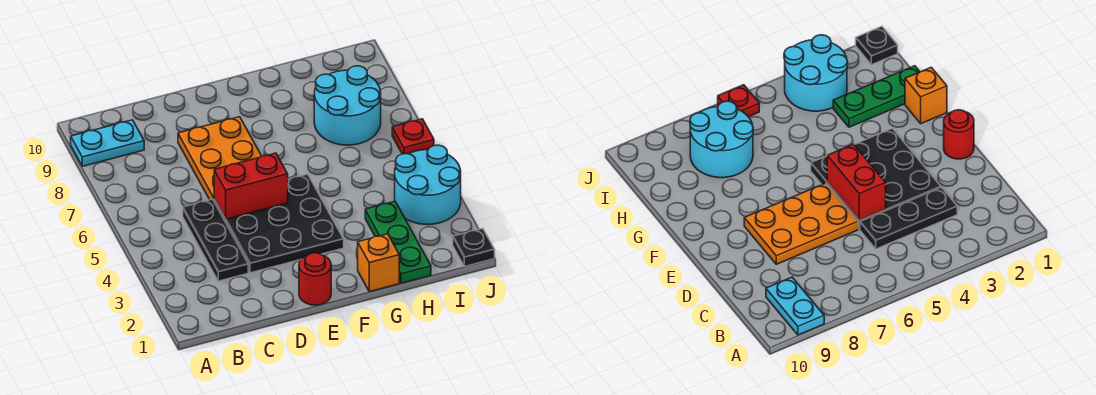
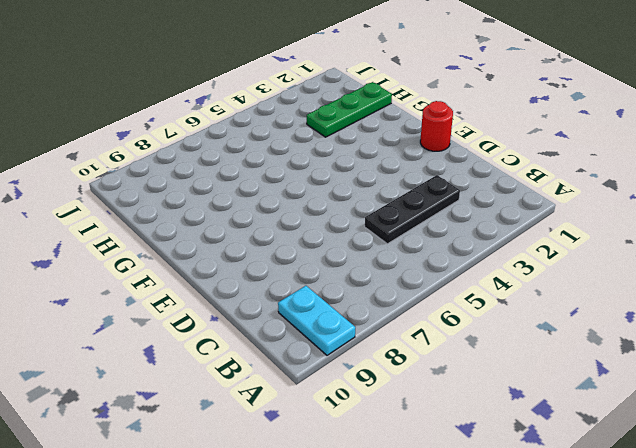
none -> black 3x3 plate [214,174,344,273]
none -> orange 2x3 plate [178,117,262,200]
none -> orange 1x1 brick [358,234,399,292]

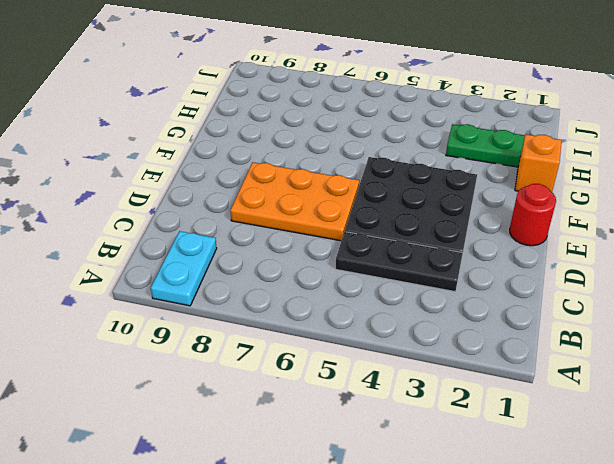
none -> cyan 2x2 round brick [314,66,381,145]
none -> cyan 2x2 round brick [395,145,461,225]
none -> black 1x1 plate [453,229,495,267]

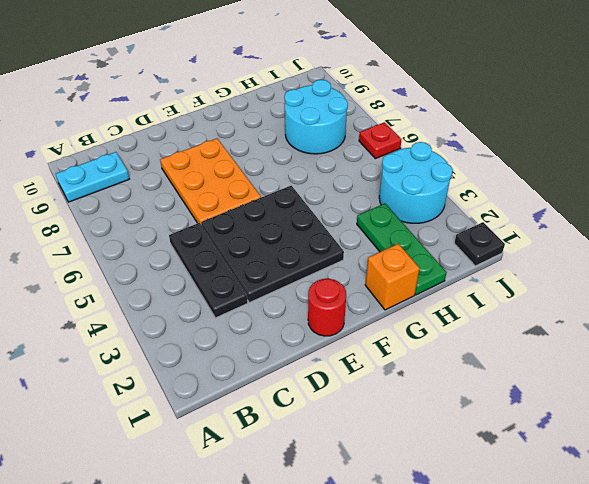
none -> red 1x2 brick [214,153,288,219]

